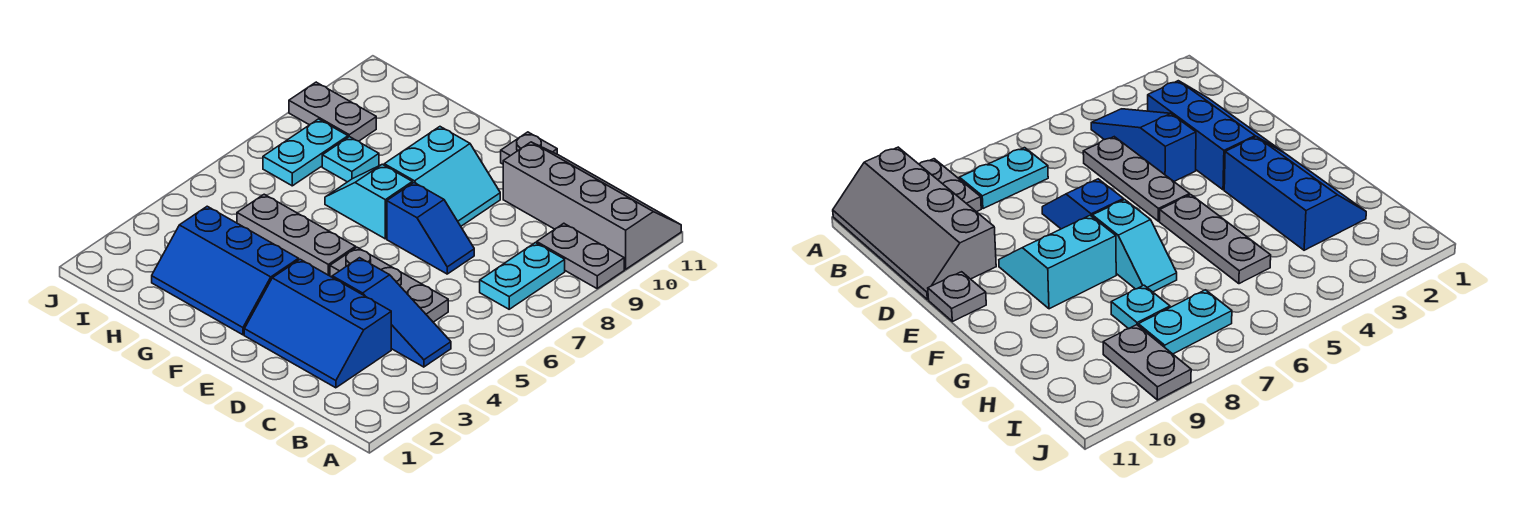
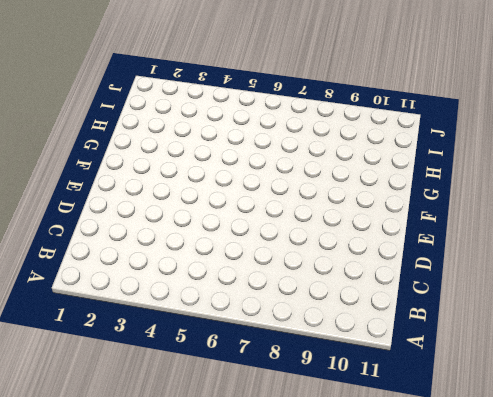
none -> grey 1x2 plate [537,223,624,288]
none -> grey 2x4 slope [503,142,681,269]
none -> blue 1x3 slope [332,258,451,367]

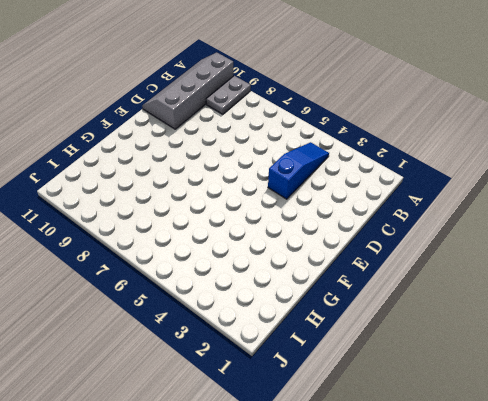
none -> cyan 1x2 plate [480,243,565,309]
none -> blue 2x3 slope [244,259,391,388]
none -> grey 1x3 plate [330,247,448,322]

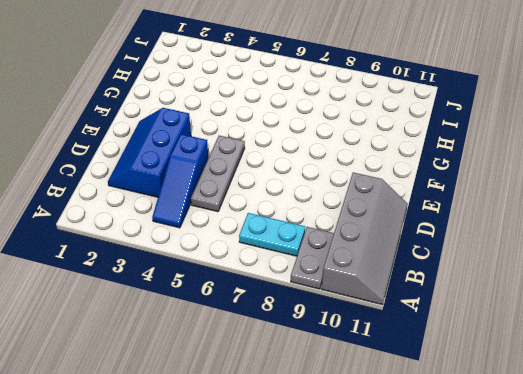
none -> blue 1x2 slope [387,183,474,274]
none -> cyan 2x2 slope [384,127,500,226]
none -> grey 1x1 plate [501,132,557,164]

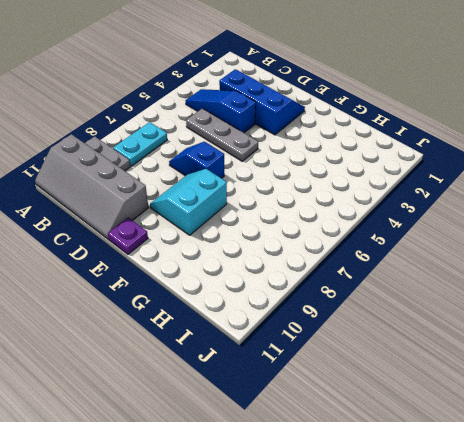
purple 1x1 plate [108,218,148,254] -> grey 1x1 plate [501,132,557,164]
none -> blue 2x3 slope [152,206,299,335]
none -> grey 1x3 plate [237,194,356,276]
none -> cyan 1x2 slope [325,164,412,239]

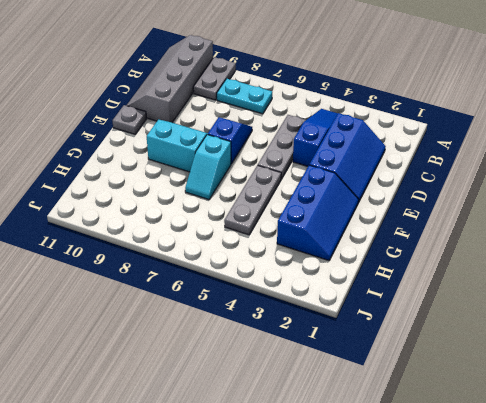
none -> cyan 1x1 plate [322,137,379,182]
none -> cyan 1x2 plate [263,119,348,186]
none -> grey 1x2 plate [289,82,376,141]

